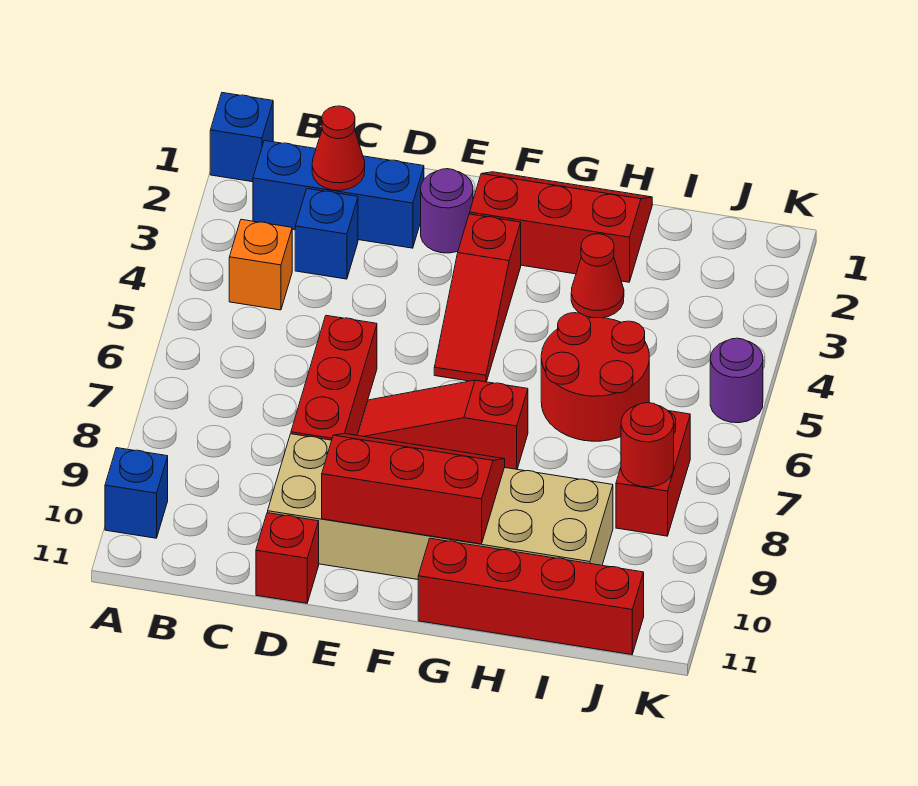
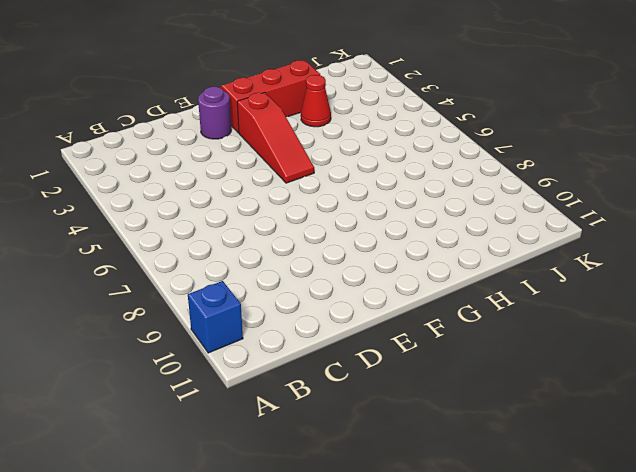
none -> blue 1x1 brick [210,93,273,182]
none -> blue 1x3 brick [253,140,424,248]
none -> orange 1x1 brick [229,219,292,310]

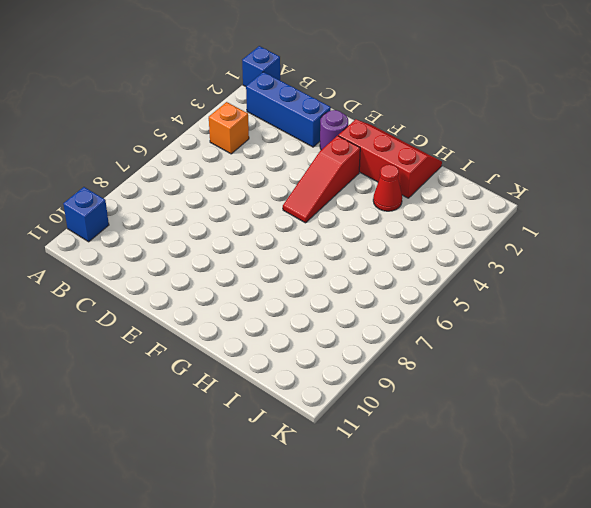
none -> blue 1x1 brick [295,189,358,279]
none -> red 1x3 brick [291,316,377,440]
none -> tan 2x6 brick [268,434,613,580]

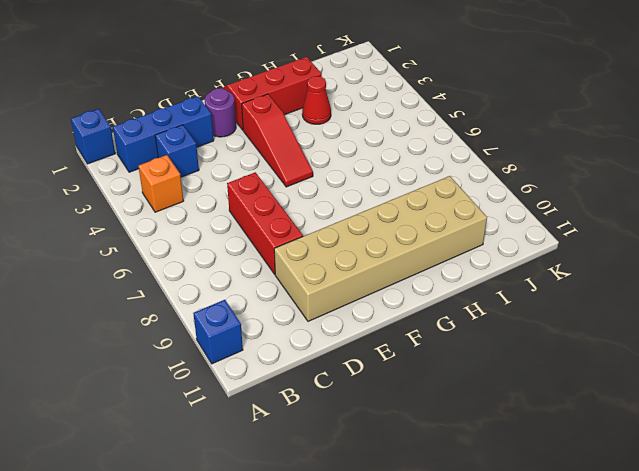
none -> red 1x1 brick [256,513,319,603]
none -> red 1x3 slope [358,380,528,469]
none -> red 1x4 brick [418,538,644,655]

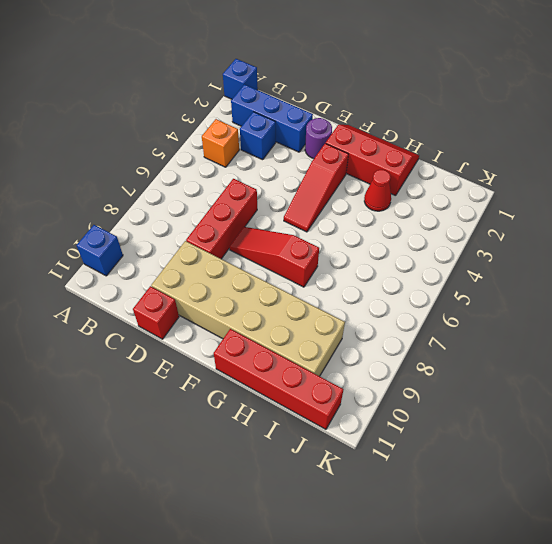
none -> red 2x2 round brick [541,313,649,441]
none -> red 1x2 brick [616,411,690,536]
none -> purple 1x1 round brick [710,338,763,423]

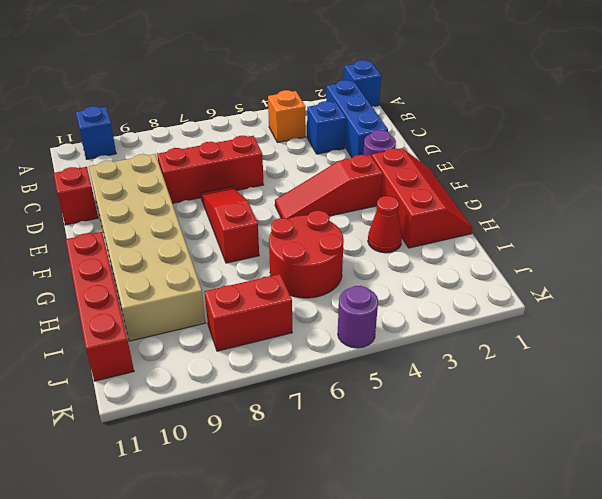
none -> red 1x1 cone [312,106,365,190]
none -> red 2x3 slope [322,433,505,544]
none -> red 1x1 round brick [621,403,674,487]

